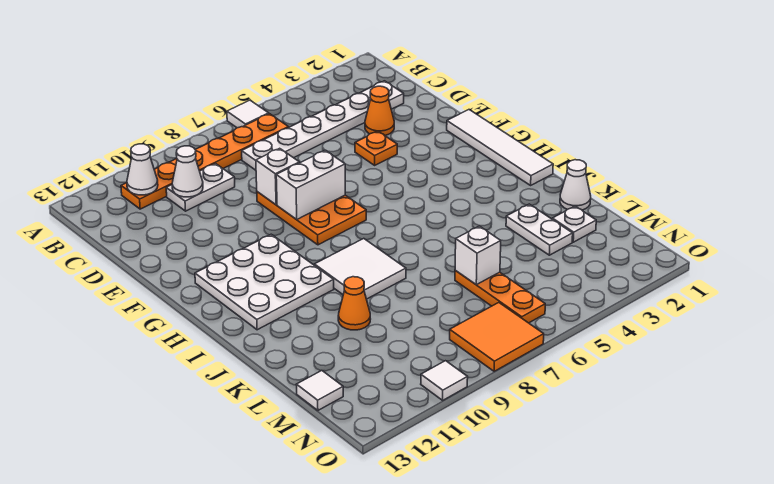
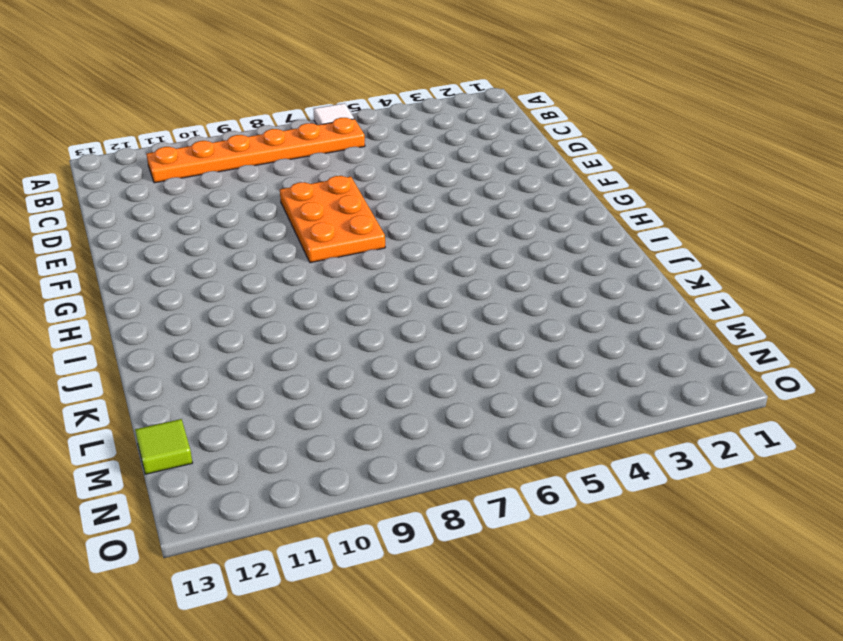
lime 1x1 tile [135,419,193,474] -> white 1x1 tile [296,371,343,410]
none -> white 1x6 plate [242,81,404,170]
none -> white 1x2 plate [166,164,235,211]
none -> orange 1x1 cone [365,86,394,135]

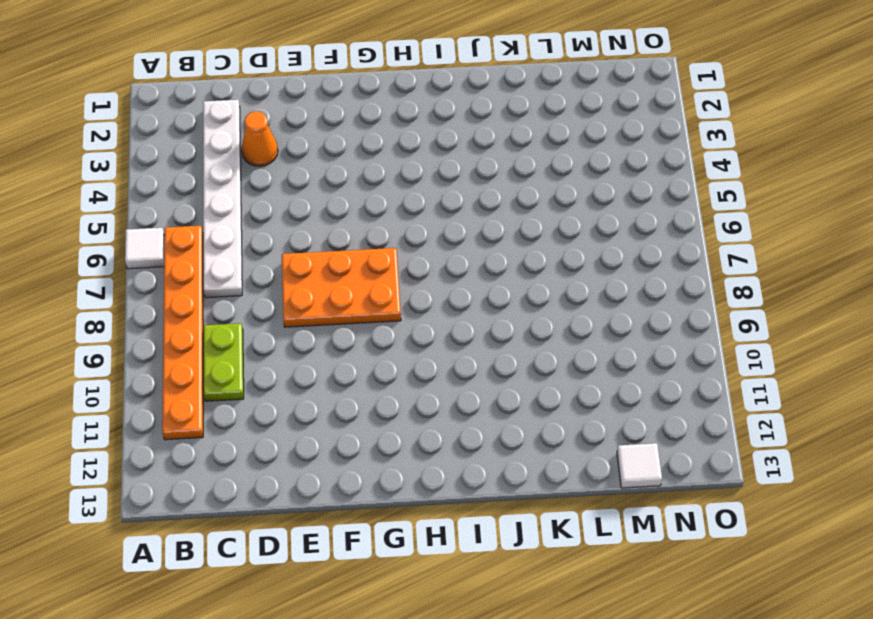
lime 1x2 plate [204,323,244,401] -> white 1x2 plate [166,164,235,211]
none -> orange 1x1 plate [355,131,397,165]
none -> white 1x4 tile [447,110,553,185]
none -> white 3x3 plate [195,234,334,330]

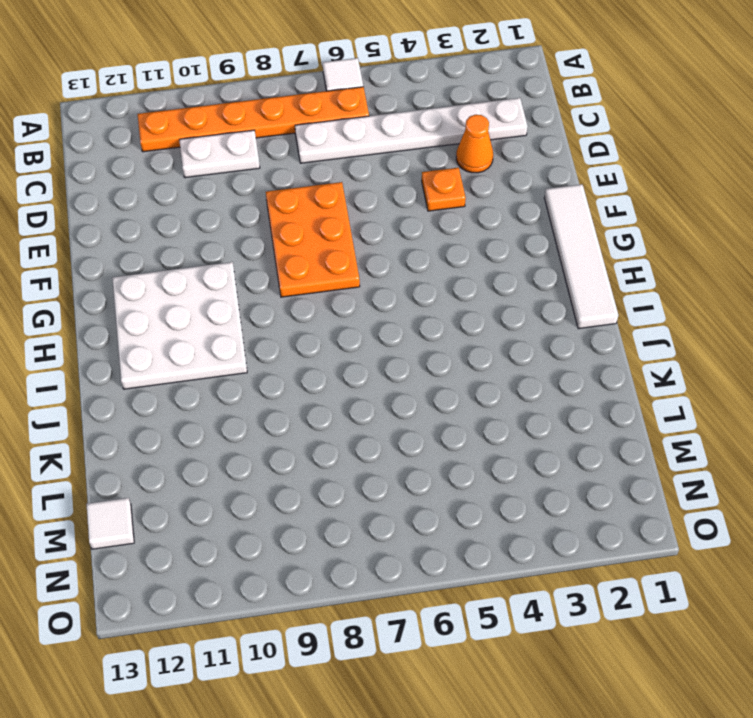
none -> white 2x2 tile [314,239,406,299]
none -> white 1x1 cone [560,160,591,210]
none -> white 1x2 plate [506,204,573,255]

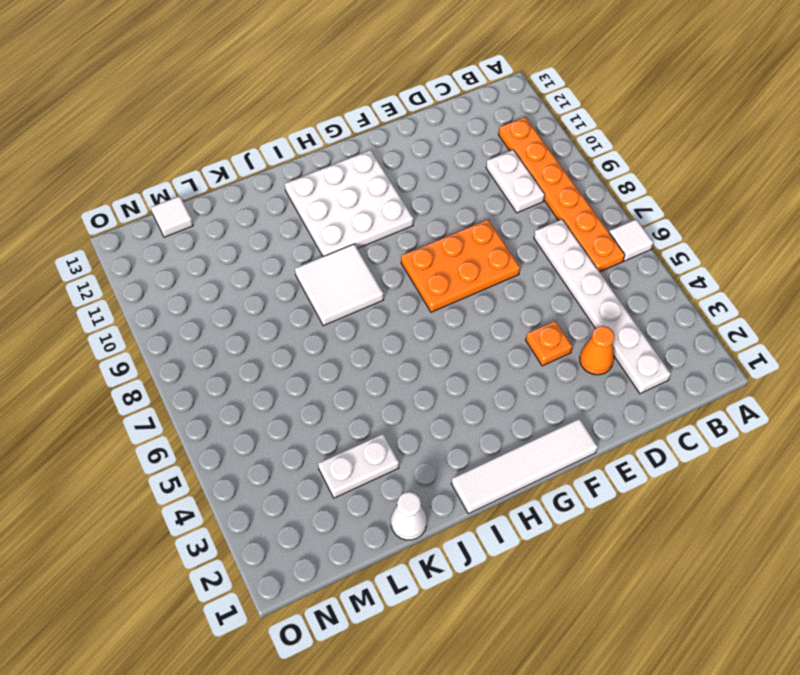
none -> orange 1x1 cone [338,277,370,330]
none -> white 1x1 plate [552,206,596,242]
none -> orange 1x3 plate [455,270,545,323]

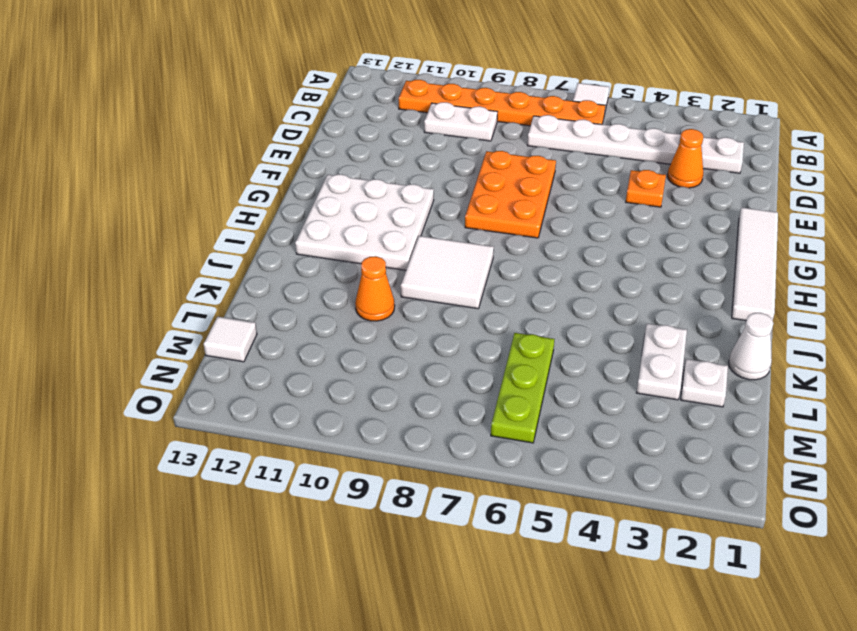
lime 1x3 plate [491,333,554,443] -> orange 1x3 plate [455,270,545,323]
none -> orange 2x2 tile [450,303,544,371]
none -> white 1x1 tile [421,361,468,400]
none -> white 1x1 cone [127,144,158,195]

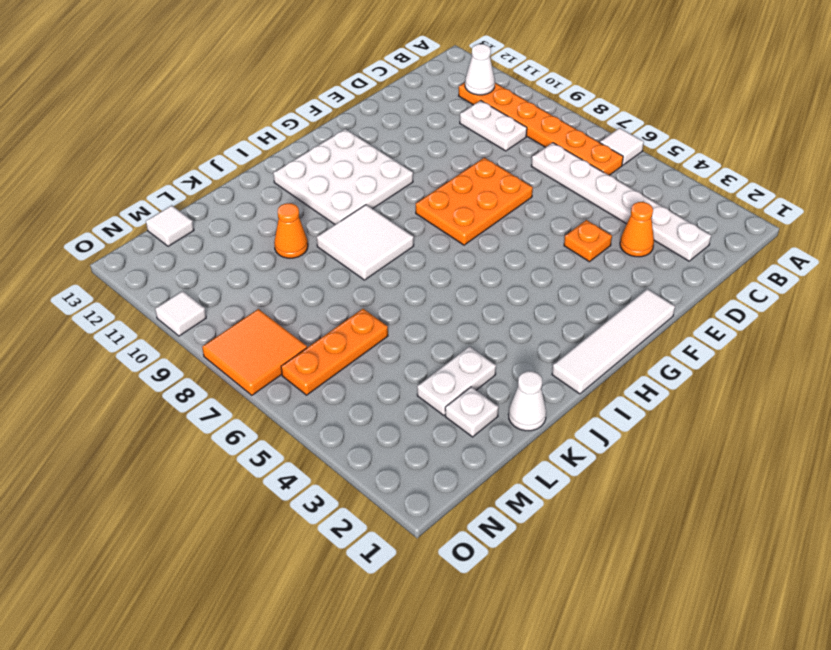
none -> white 1x1 cone [172,146,203,197]
none -> white 1x1 brick [256,148,299,205]
none -> white 1x2 brick [276,150,345,219]

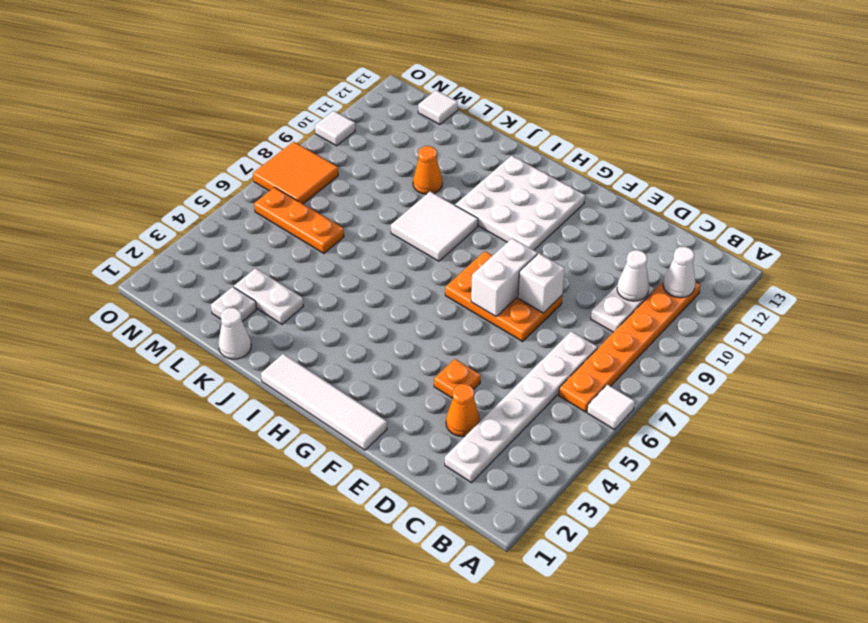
none -> white 1x1 brick [455,226,501,285]

